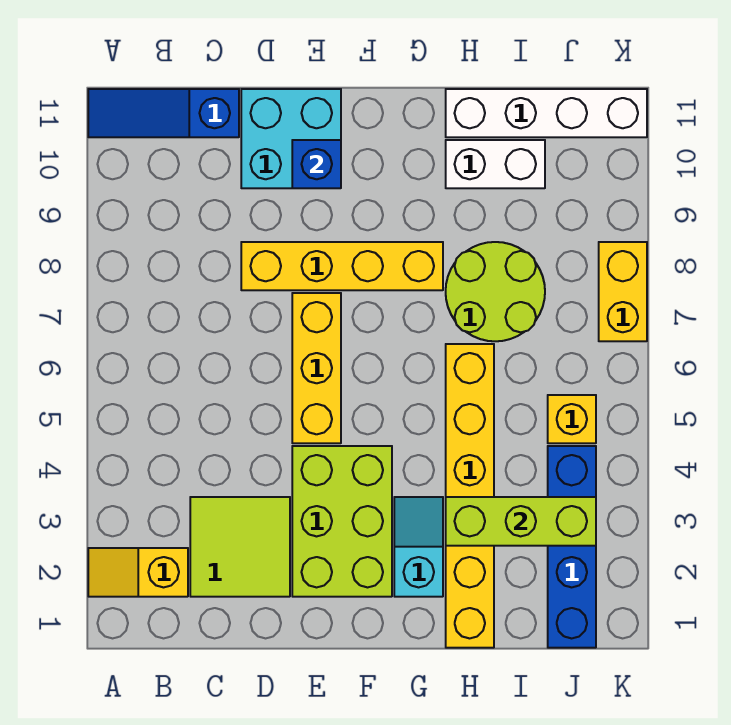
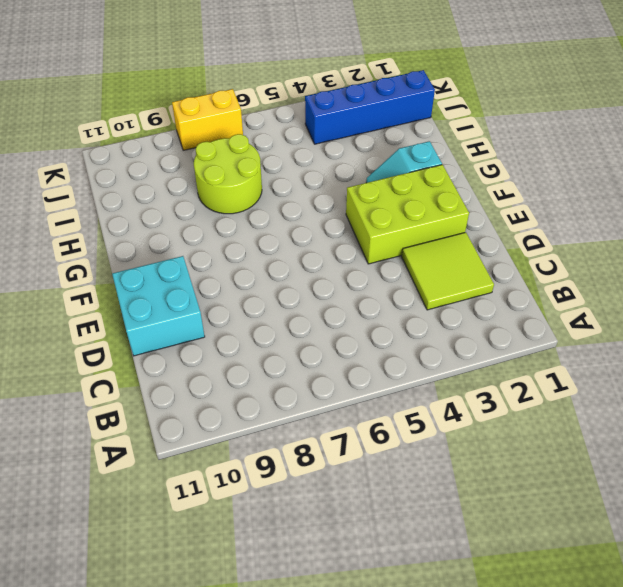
none -> yellow 1x2 slope [88,548,188,597]
none -> blue 1x3 slope [88,89,239,137]
none -> yellow 1x4 brick [241,242,443,290]

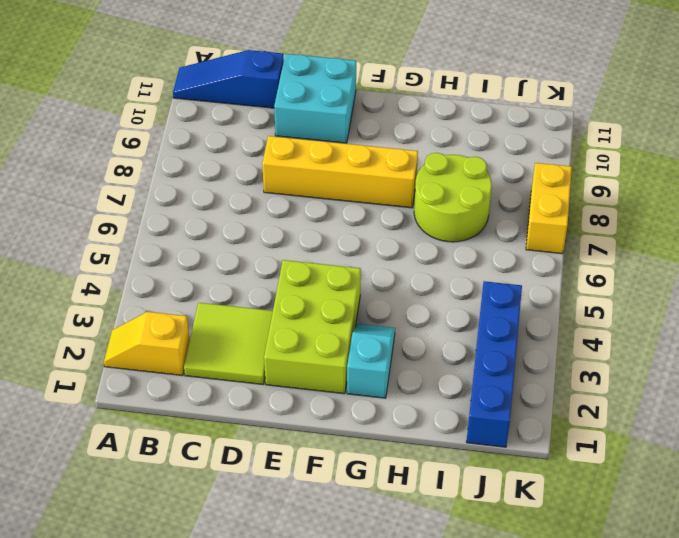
none -> yellow 1x3 brick [292,293,341,443]
none -> yellow 1x6 brick [446,344,494,648]
none -> white 1x2 brick [446,140,545,188]

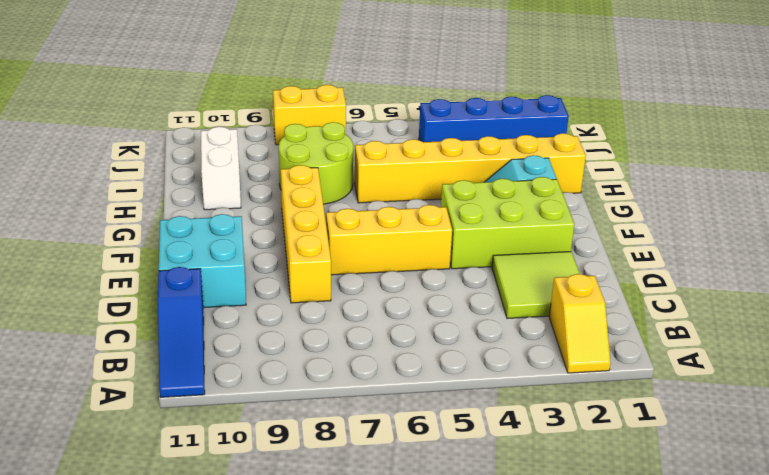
none -> white 1x4 brick [446,89,647,137]
none -> yellow 1x1 brick [548,395,596,443]
none -> blue 1x1 brick [292,140,341,188]

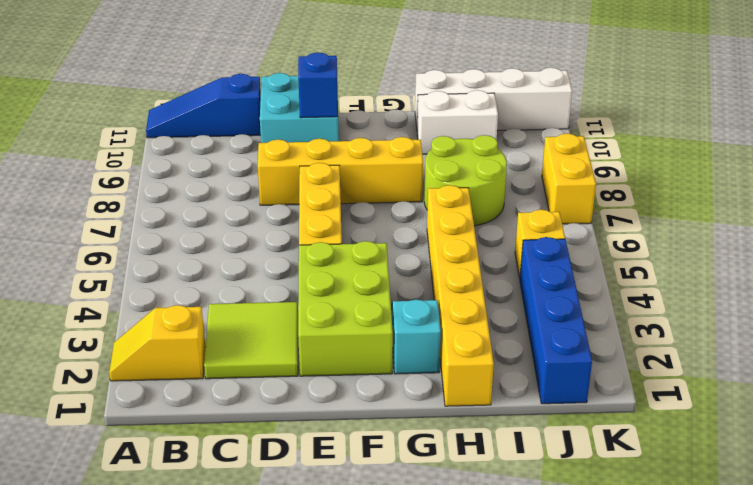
none -> lime 1x3 brick [446,497,596,546]

